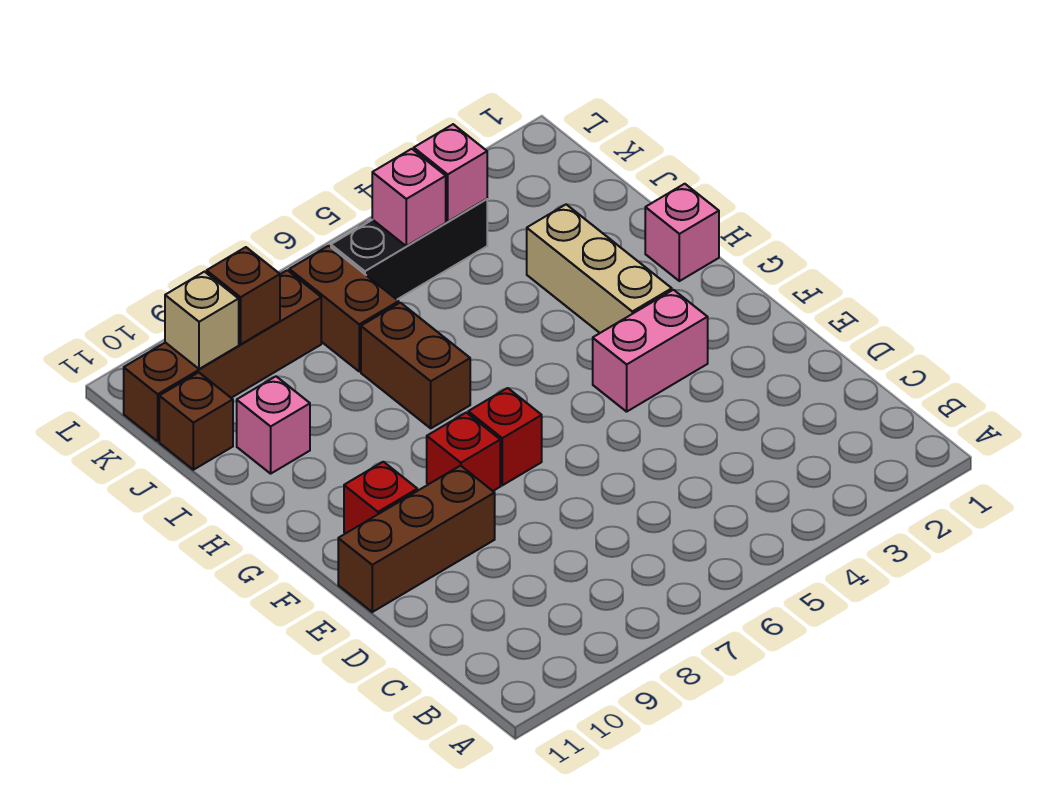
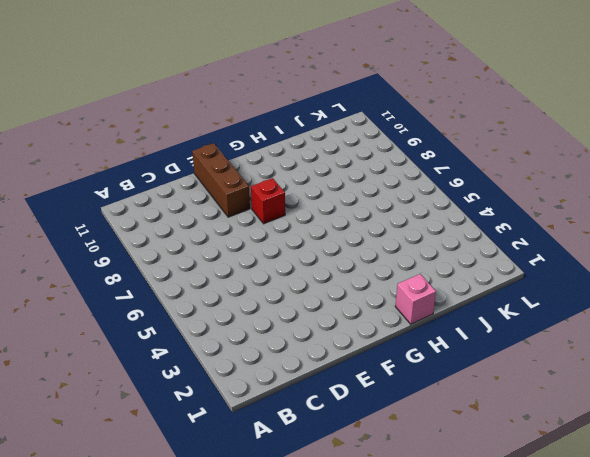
none -> pink 1x2 brick [593,290,708,412]
none -> red 1x1 brick [468,388,542,485]
none -> red 1x1 brick [344,462,417,533]

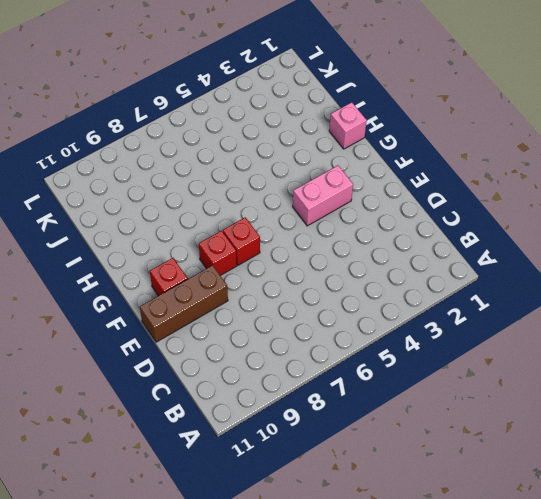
none -> tan 1x3 brick [527,204,672,333]
none -> brown 1x2 brick [361,303,470,428]
none -> pink 1x1 brick [237,376,310,474]

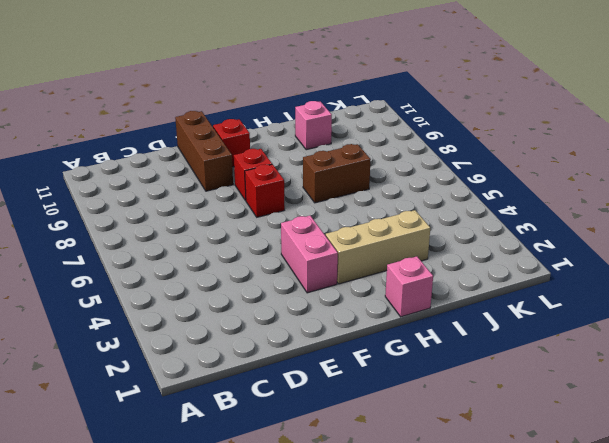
none -> brown 1x2 brick [289,246,399,371]
none -> brown 1x1 brick [159,372,233,470]
none -> black 1x3 brick [331,199,487,299]

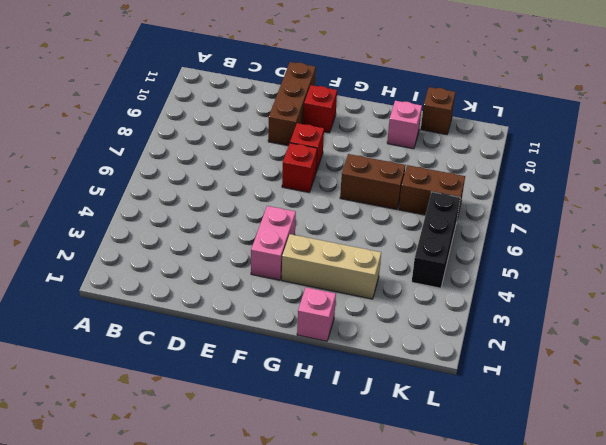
none -> brown 1x4 brick [124,270,321,441]
none -> pink 1x1 brick [414,124,487,222]
none -> pink 1x1 brick [372,149,446,246]

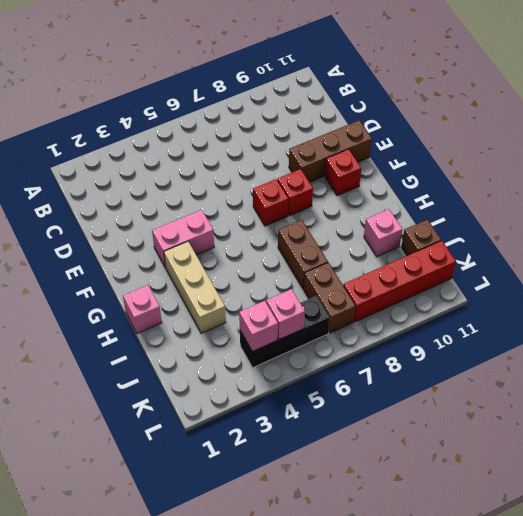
red 1x4 brick [343,241,456,322] -> brown 1x4 brick [124,270,321,441]
none -> brown 1x1 brick [207,247,280,344]
none -> tan 1x1 brick [165,272,239,369]

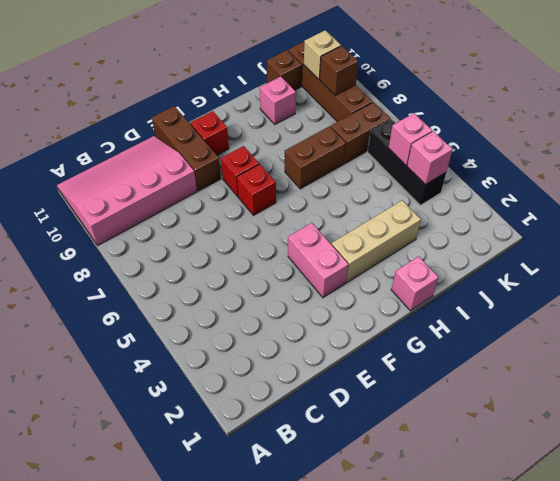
pink 3x4 slope [57,136,197,245] -> none

